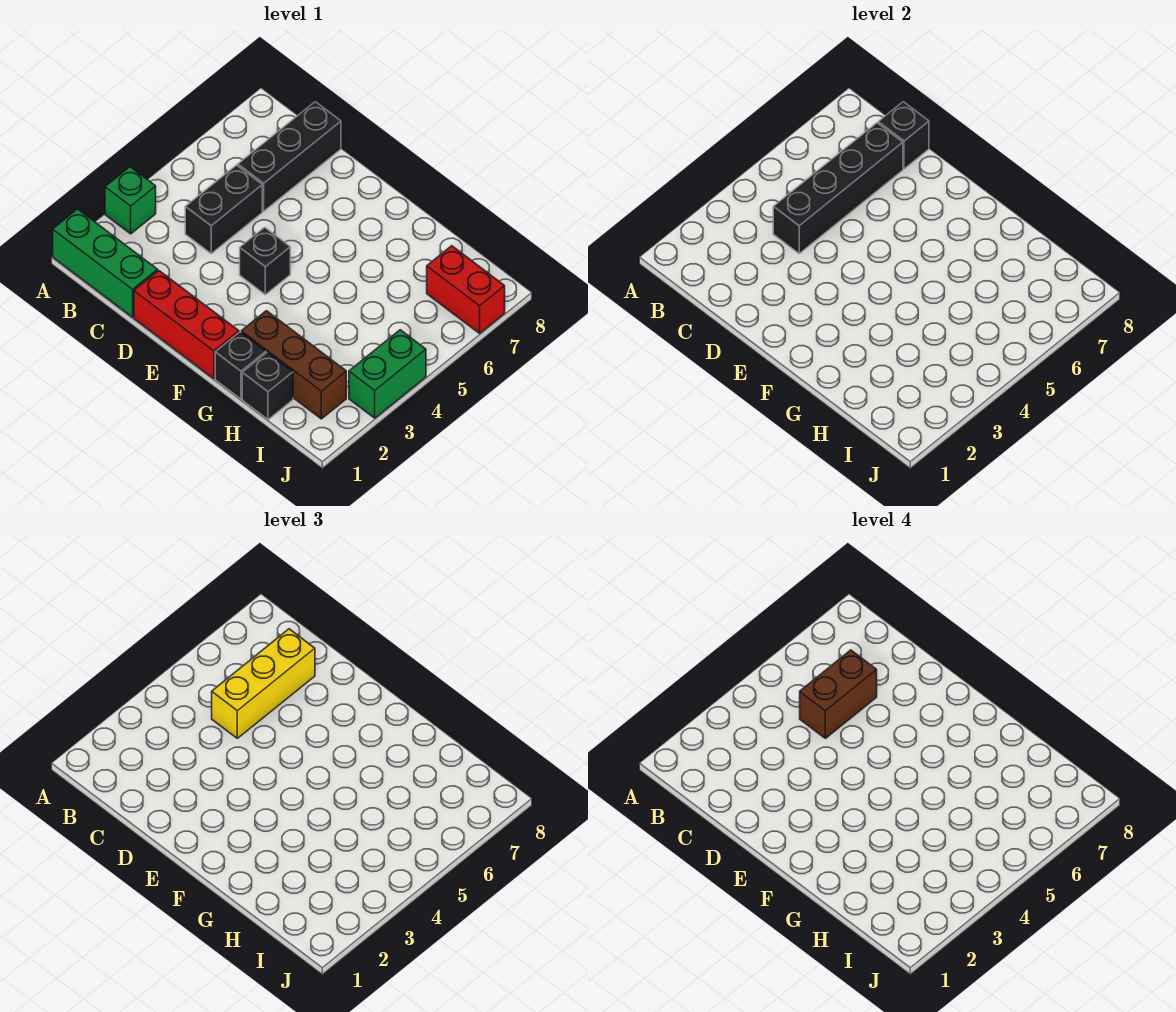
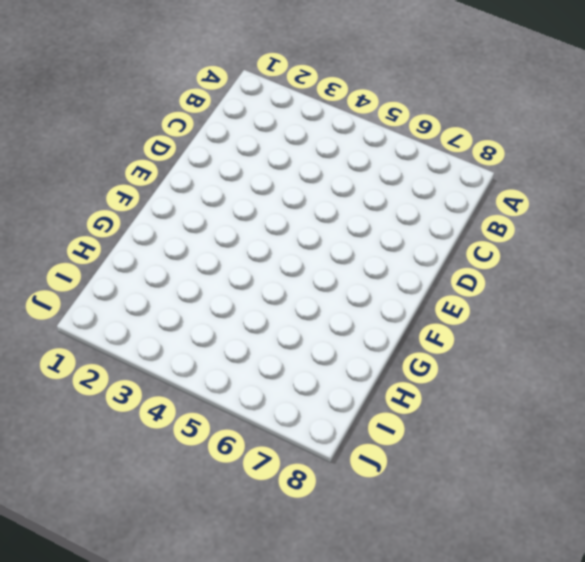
none -> green 1x3 brick [53,209,158,317]
none -> green 1x1 brick [105,167,156,234]
none -> black 1x2 brick [185,165,262,253]

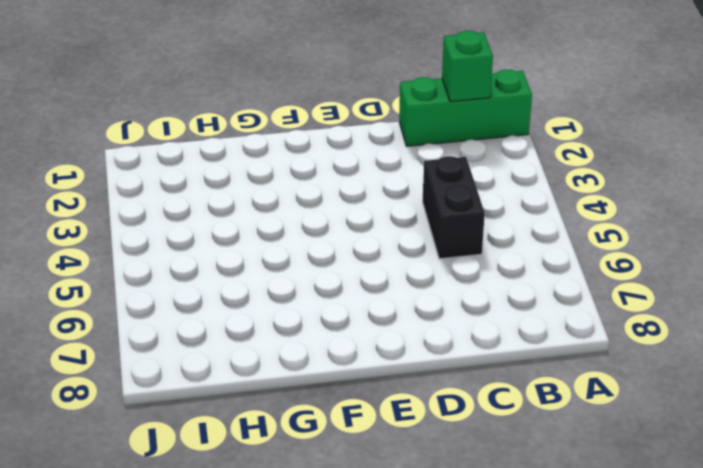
green 1x1 brick [442,31,493,102] -> green 1x1 brick moved to [105,167,156,234]
none -> black 1x3 brick [238,102,341,211]
none -> red 1x3 brick [134,271,239,379]
none -> black 1x1 brick [240,227,290,295]

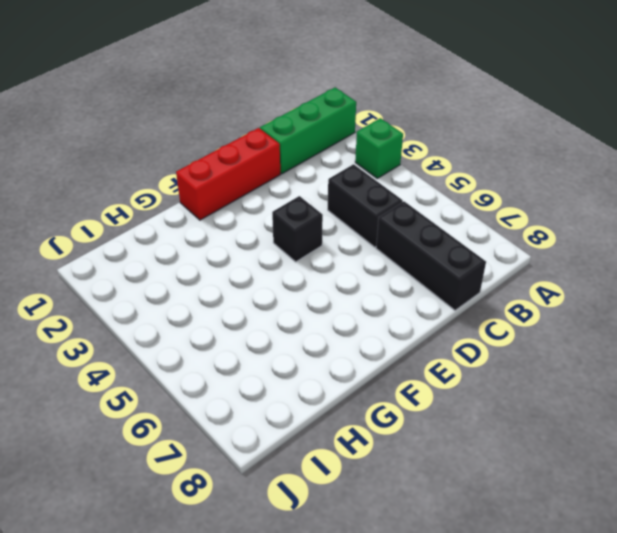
none -> black 1x1 brick [215,332,266,399]
none -> brown 1x3 brick [241,311,346,419]
none -> black 1x1 brick [242,352,293,420]

